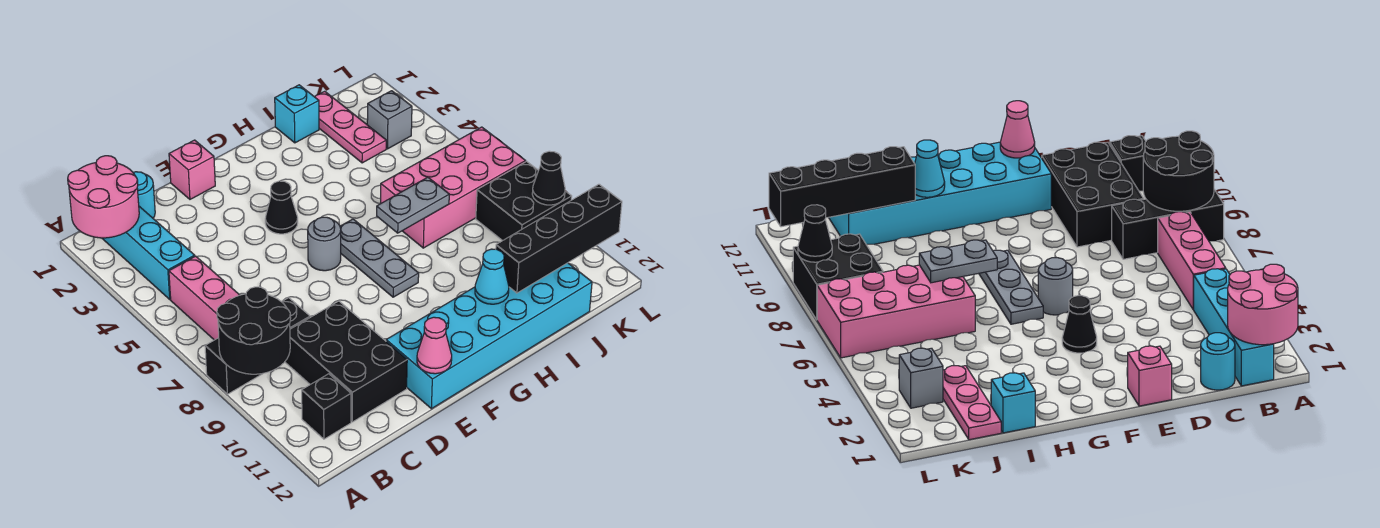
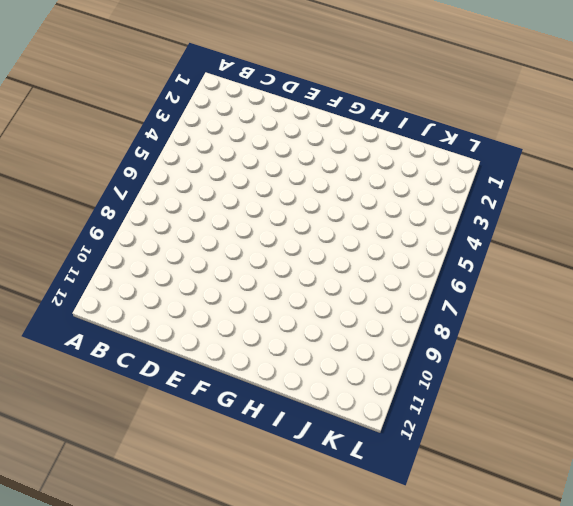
none -> black 1x3 brick [205,298,310,394]
none -> cyan 1x4 brick [102,206,195,299]
none -> pink 1x3 brick [169,256,239,340]

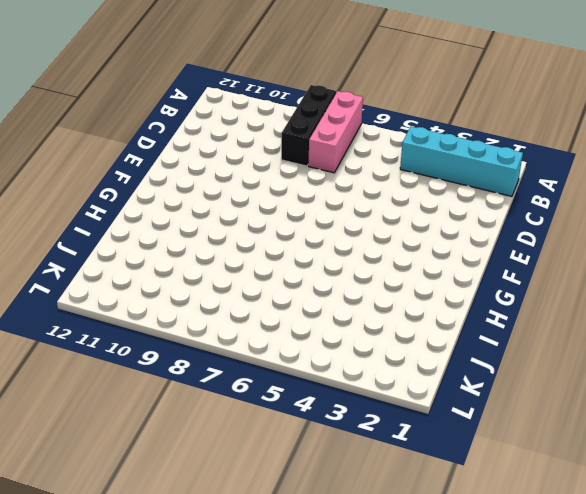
pink 1x3 brick [308,91,363,173] -> pink 1x3 brick turned to [169,256,239,340]
none -> black 1x1 brick [302,374,351,439]
none -> cyan 1x1 round brick [133,172,155,218]
none -> black 2x3 brick [285,301,407,422]

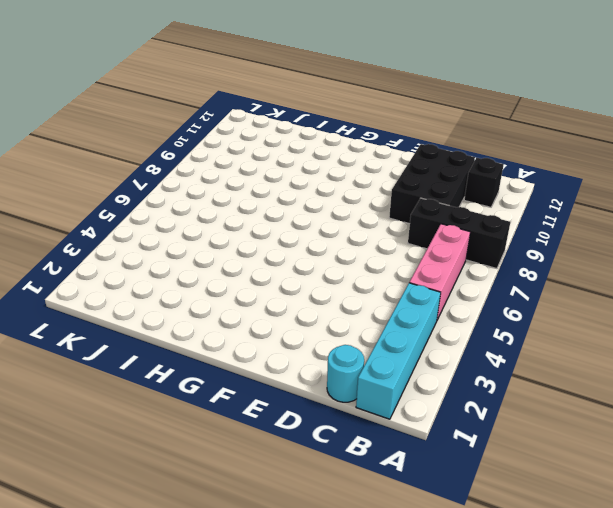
none -> pink 1x1 brick [169,140,215,199]
none -> cyan 2x6 brick [386,263,592,409]
none -> black 1x1 cone [265,181,298,234]

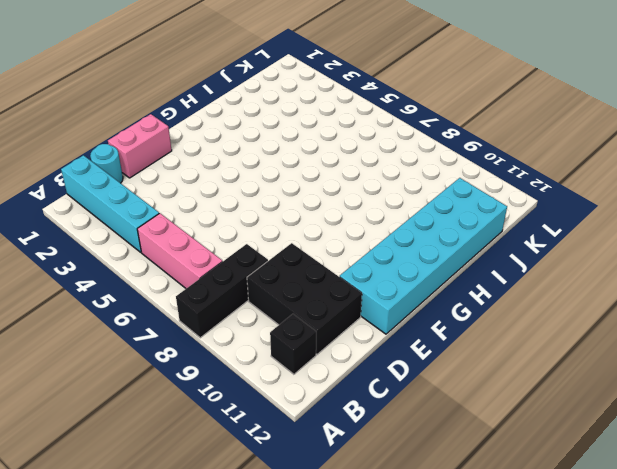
pink 1x2 brick [108,114,172,178] -> pink 1x1 brick [169,140,215,199]
none -> black 1x1 cone [265,181,298,234]
none -> grey 1x1 round brick [308,217,341,271]
none -> grey 1x3 plate [340,219,419,297]

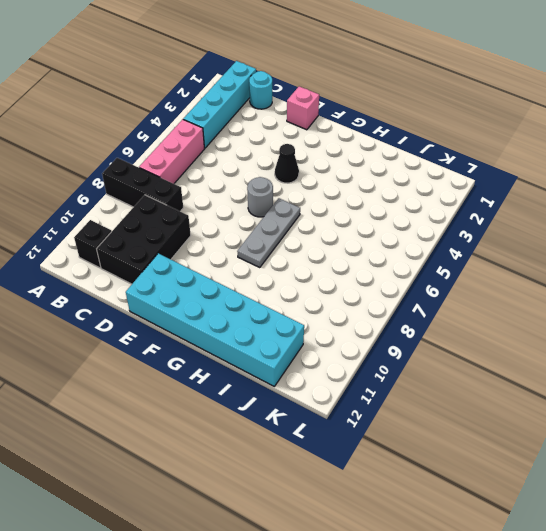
none -> cyan 1x1 brick [275,85,319,143]
none -> pink 2x4 brick [381,127,526,248]
none -> pink 1x3 plate [315,91,386,163]

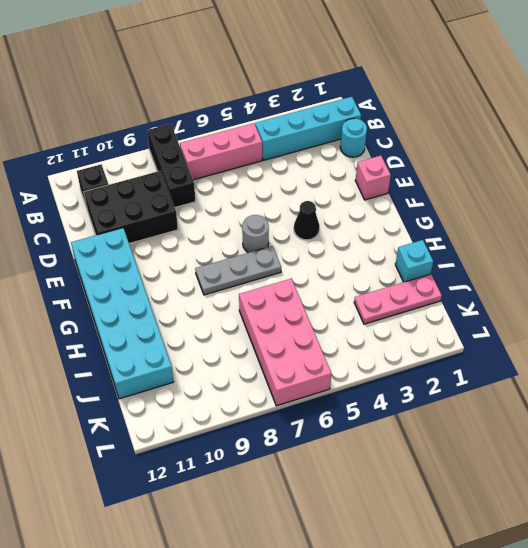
none -> grey 1x1 brick [367,91,412,149]
none -> black 2x2 brick [476,161,572,241]
none -> pink 2x2 round brick [68,156,139,238]

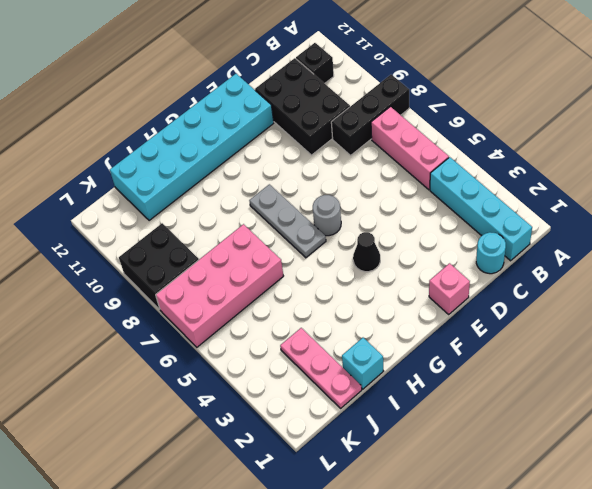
none -> grey 1x1 brick [367,91,412,149]
none -> pink 2x2 round brick [68,156,139,238]
none -> black 2x2 round brick [217,287,291,374]

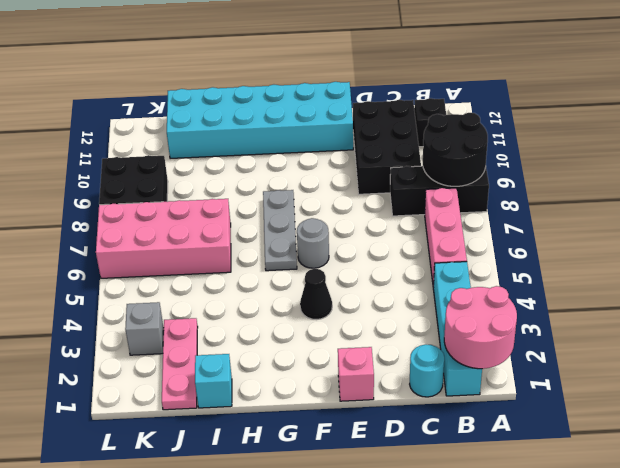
none -> pink 1x1 cone [417,317,452,374]
none -> grey 1x2 plate [377,177,449,233]
none -> cyan 1x1 cone [475,249,509,304]

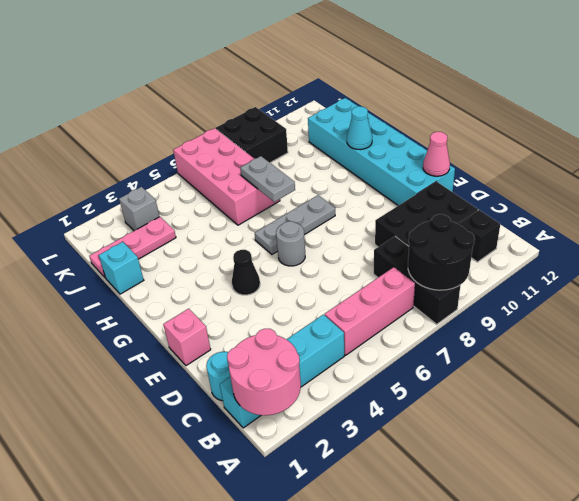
none -> black 1x4 brick [496,184,622,293]
none -> black 1x1 cone [532,151,565,205]

